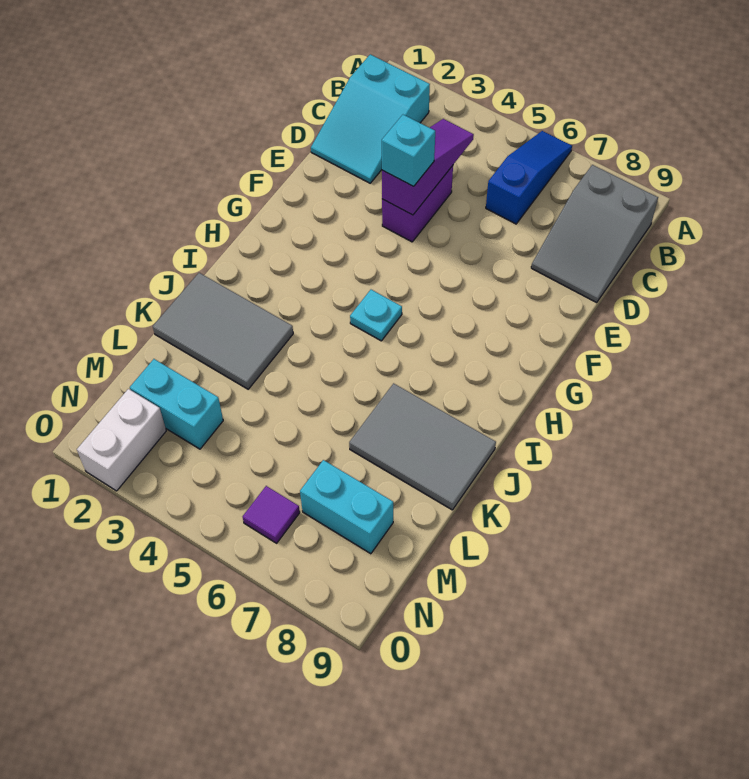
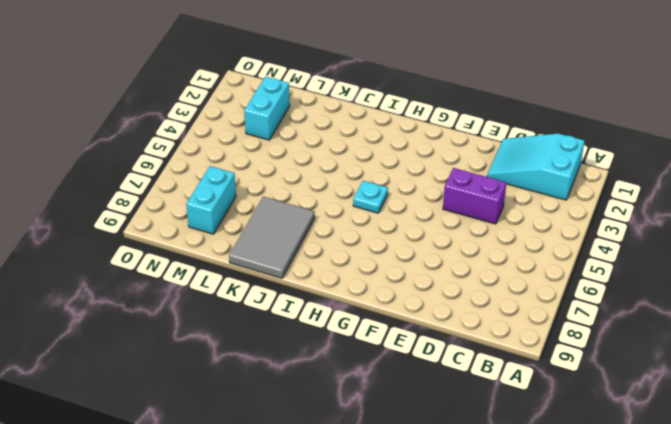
none -> blue 1x3 slope [486,131,572,224]
none -> grey 2x3 slope [531,165,658,303]
none -> grey 2x3 tile [153,273,293,389]

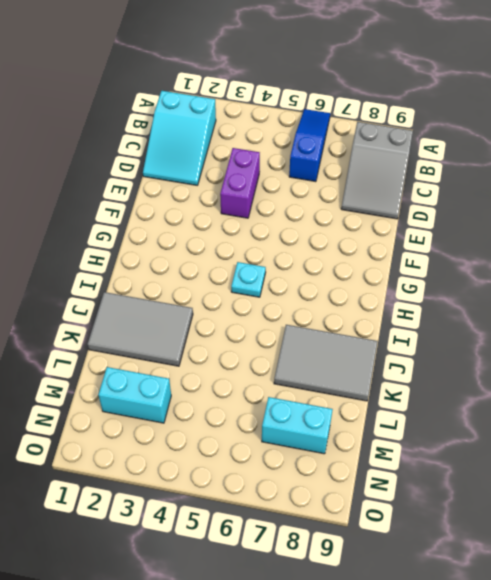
none -> white 1x2 brick [77,389,166,491]
none -> purple 1x1 tile [243,486,300,543]
none -> purple 1x3 slope [382,119,474,215]

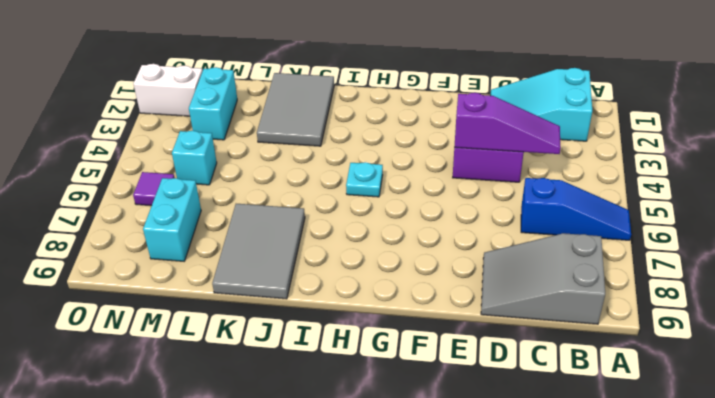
cyan 1x1 brick [172,131,217,185] -> cyan 1x1 brick moved to [382,115,435,186]

